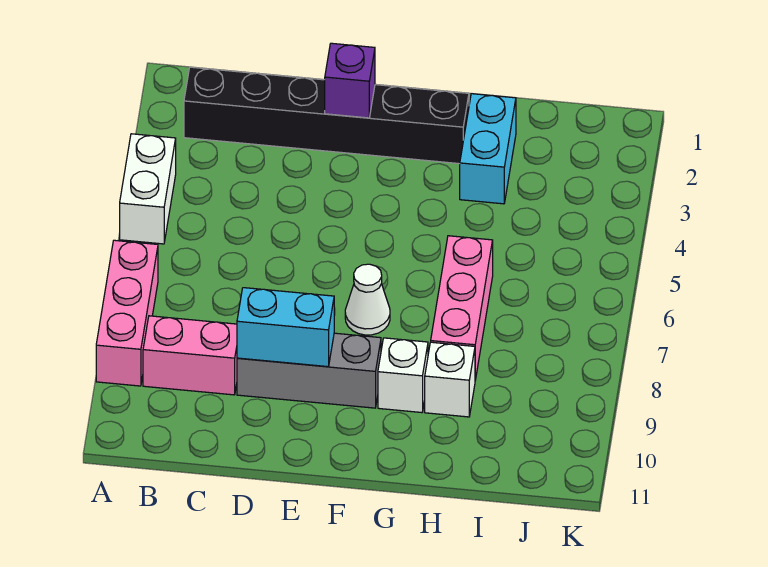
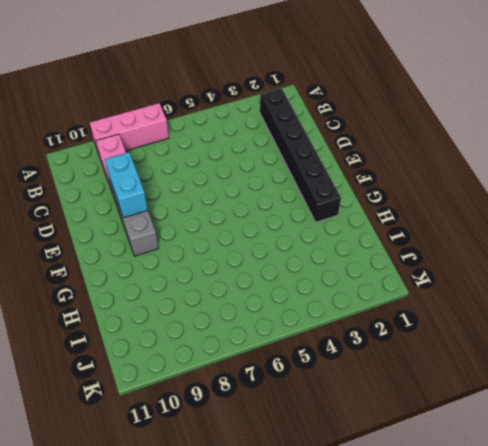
none -> white 1x2 brick [120,134,176,244]
none -> white 1x1 cone [345,264,390,335]
none -> white 1x1 brick [378,338,428,413]

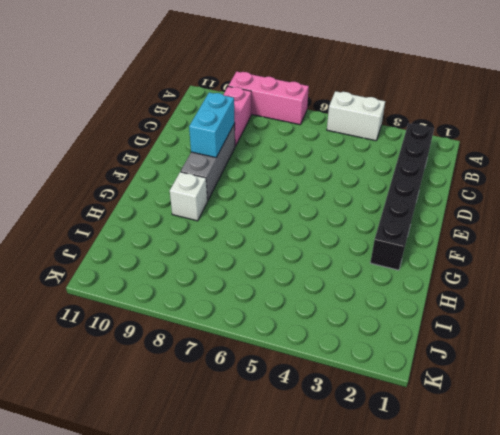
none -> white 1x1 cone [345,264,390,335]
none -> cyan 1x2 brick [460,94,516,204]
none -> pink 1x3 brick [431,236,493,380]

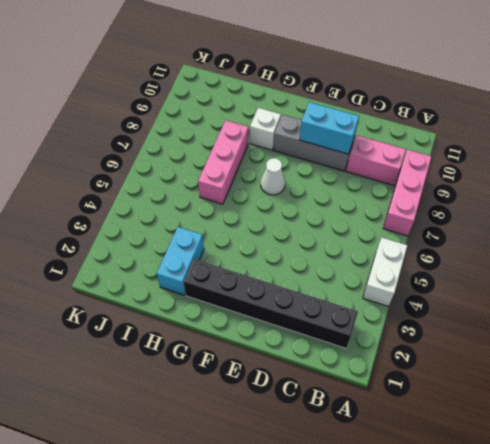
none -> white 1x1 brick [425,342,475,417]
none -> purple 1x1 brick [325,43,375,118]

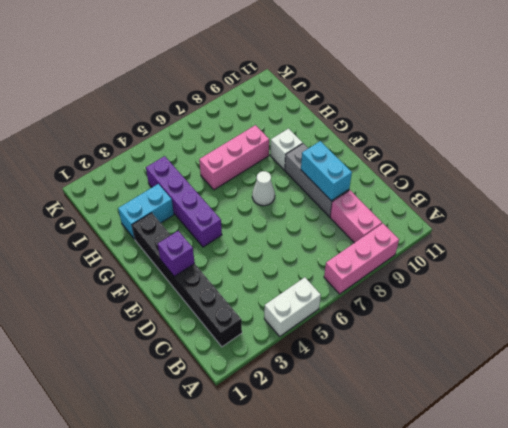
purple 1x4 brick [146,156,222,247] -> none
none -> white 1x1 brick [425,342,475,417]

